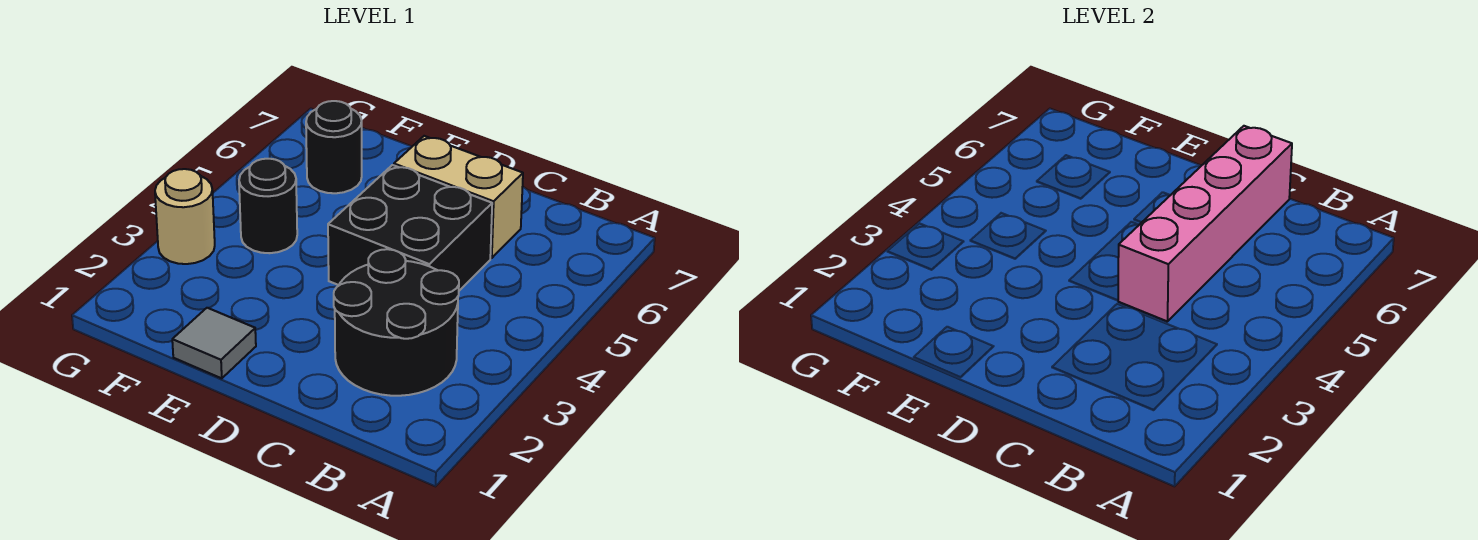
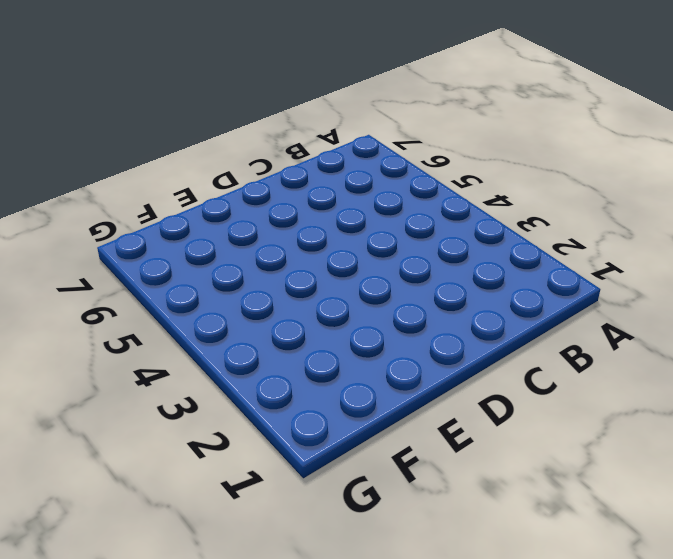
none -> black 2x2 round brick [334,249,459,396]
none -> black 2x2 brick [328,165,492,291]

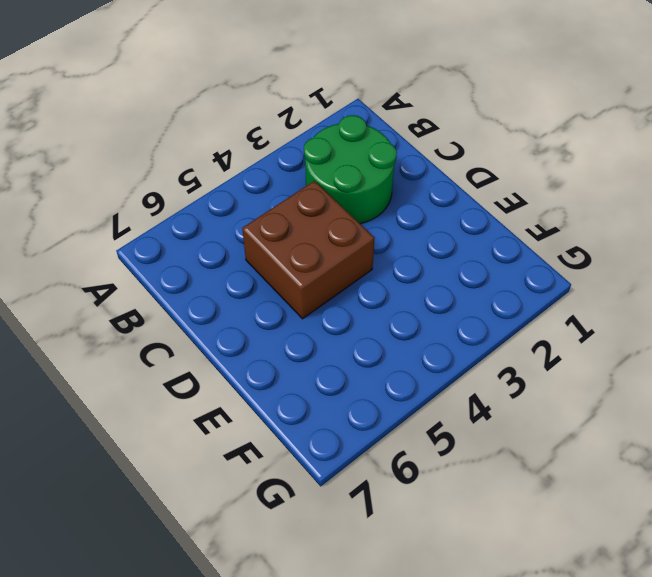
green 2x2 round brick [304,115,397,224] -> black 2x2 round brick [334,249,459,396]
brown 2x2 brick [242,181,375,319] -> black 2x2 brick [328,165,492,291]
none -> tan 1x2 brick [394,136,523,258]
none -> grey 1x1 tile [172,308,256,378]

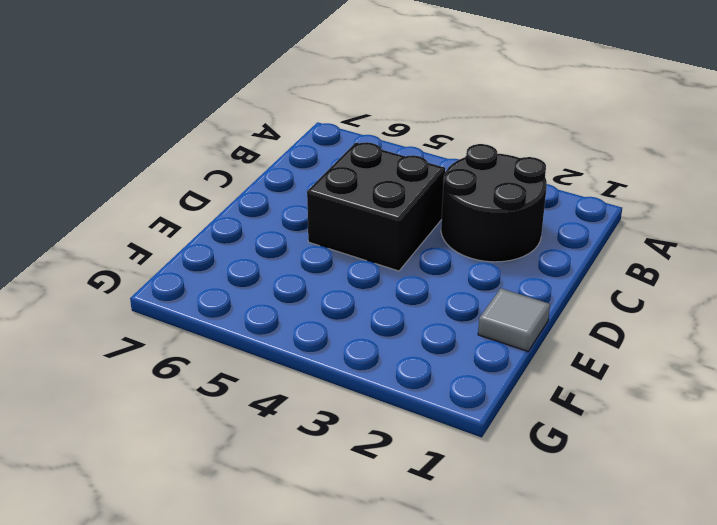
none -> tan 1x2 brick [394,136,523,258]
none -> black 1x1 round brick [239,159,297,253]

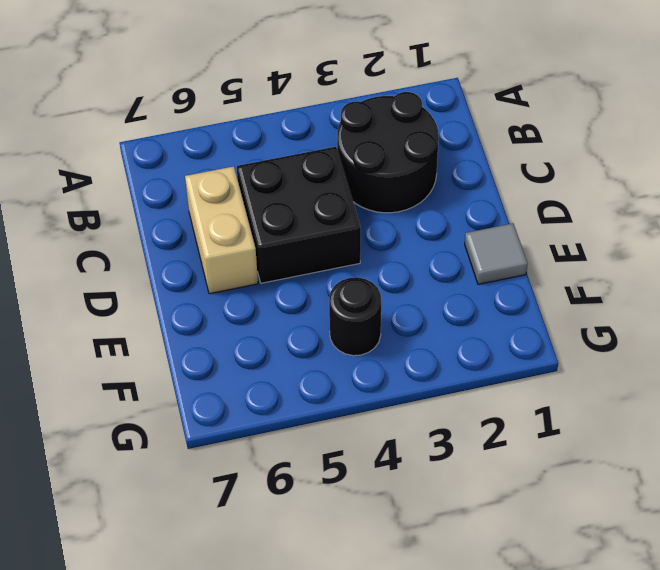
none -> black 1x1 round brick [306,101,362,193]
none -> tan 1x1 round brick [155,169,215,264]

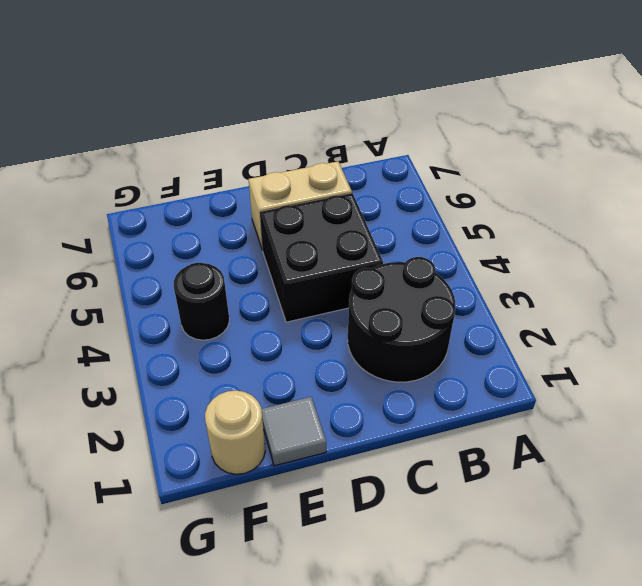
tan 1x1 round brick [205,390,265,474] -> tan 1x1 round brick moved to [155,169,215,264]
none -> black 1x1 round brick [306,101,362,193]
none -> pink 1x4 brick [1118,126,1292,322]

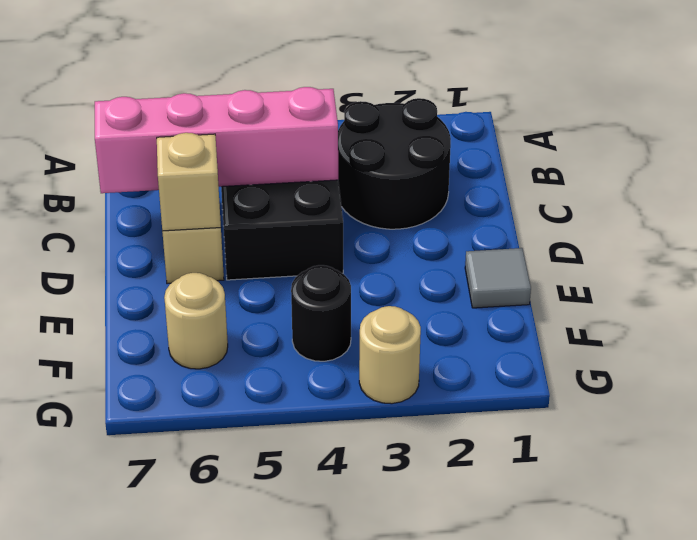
tan 1x1 brick [157,133,221,231] -> none
tan 1x1 round brick [164,273,228,369] -> black 1x1 round brick [306,101,362,193]

